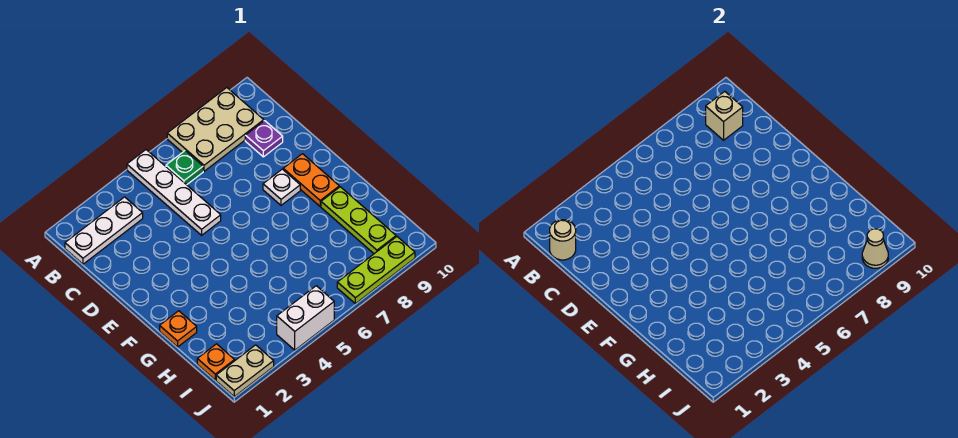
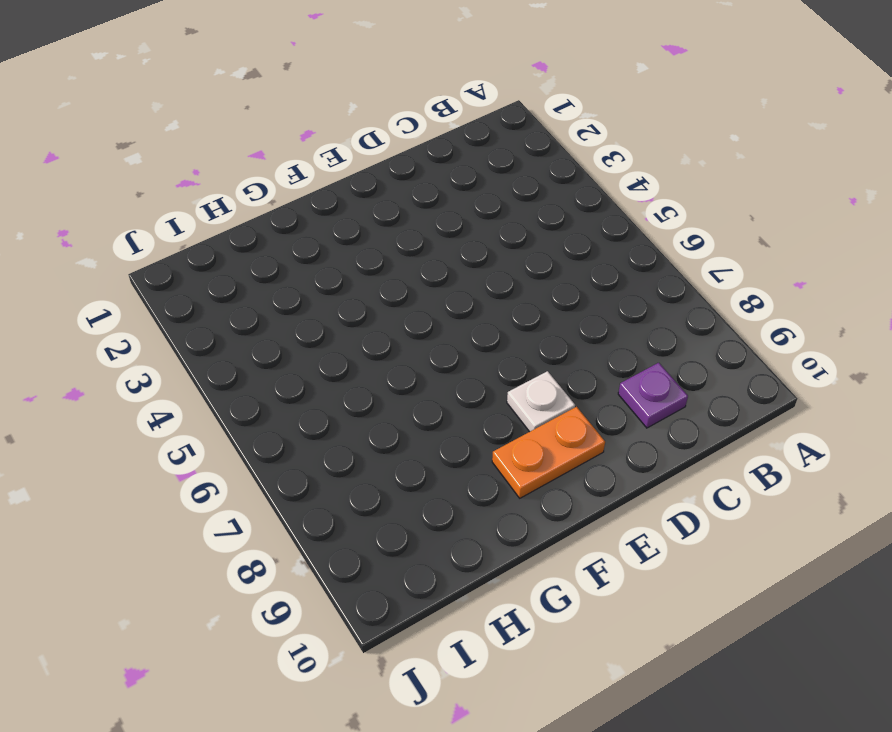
none -> white 1x4 plate [127,150,221,235]
none -> tan 2x3 plate [167,88,264,171]
none -> white 1x3 plate [65,197,143,264]

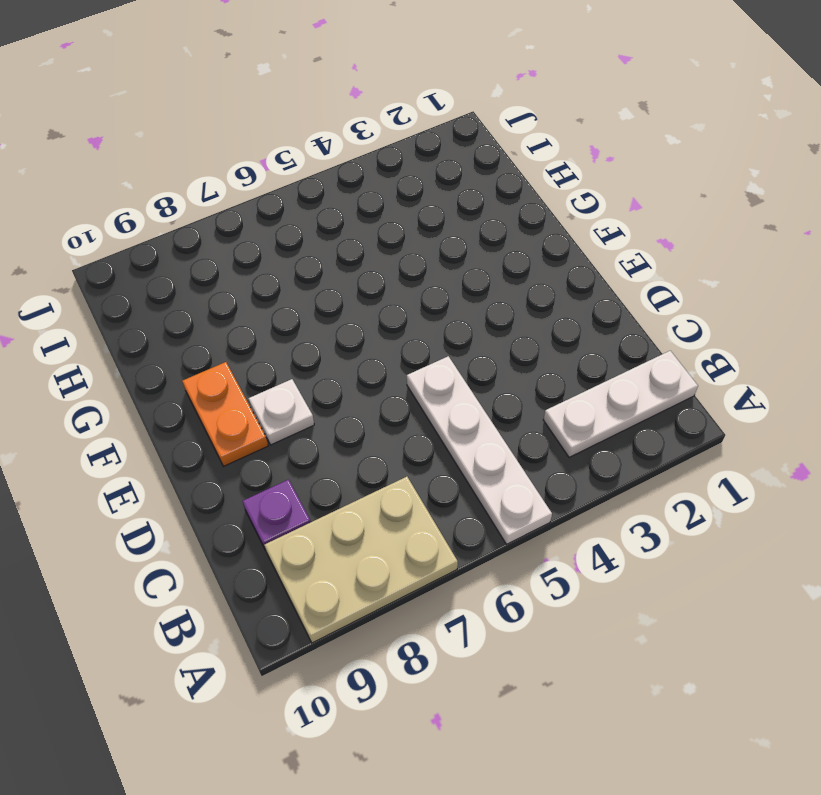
none -> green 1x1 plate [166,151,203,185]
none -> orange 1x1 plate [160,311,197,347]
none -> lime 1x3 plate [321,187,396,254]

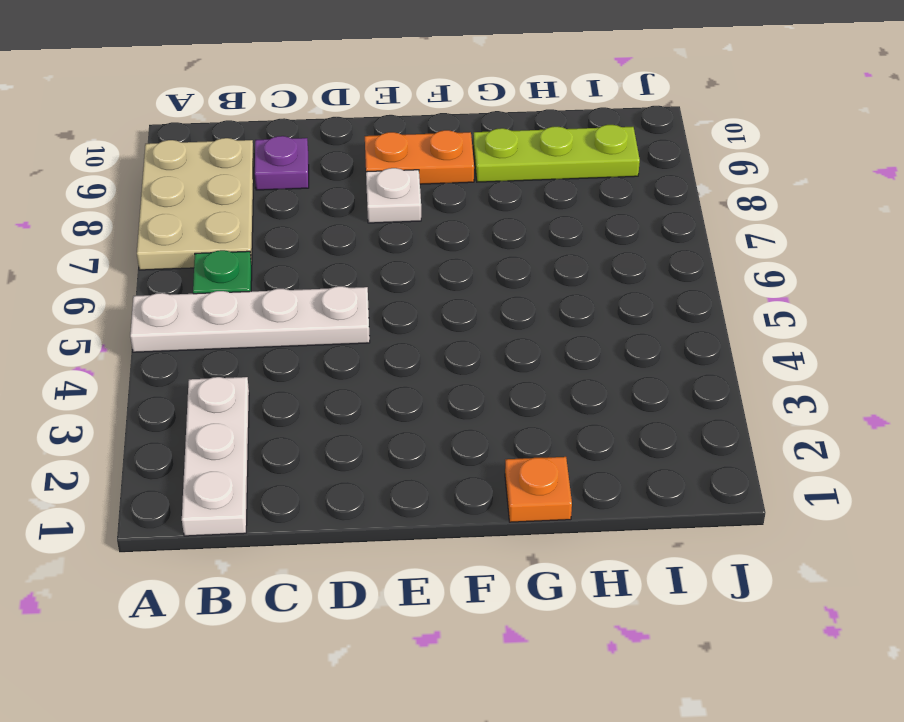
none -> orange 1x1 plate [197,344,235,380]
none -> tan 1x2 plate [216,345,274,397]
none -> white 1x2 brick [277,286,334,350]

